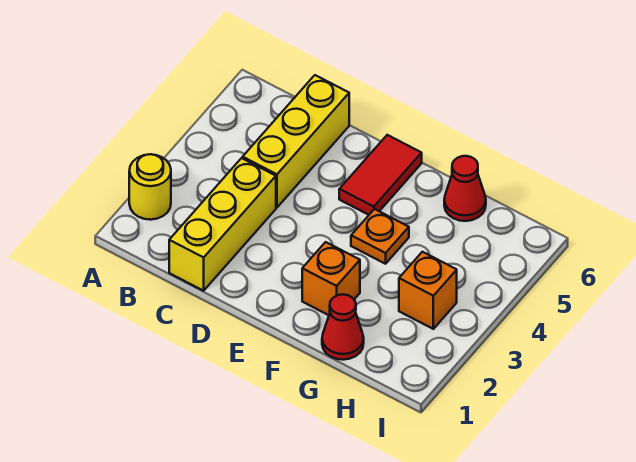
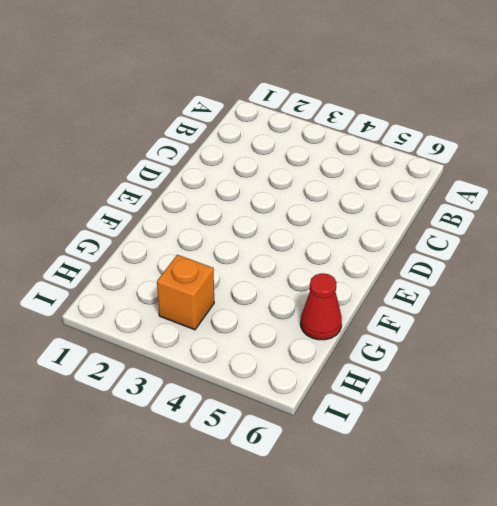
none -> yellow 1x1 round brick [129,154,171,220]
none -> yellow 1x3 brick [169,158,276,291]

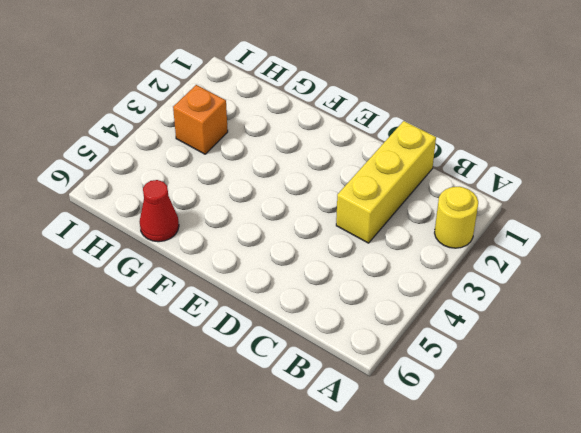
none -> yellow 1x3 brick [243,75,349,208]
none -> red 1x2 tile [339,135,422,215]

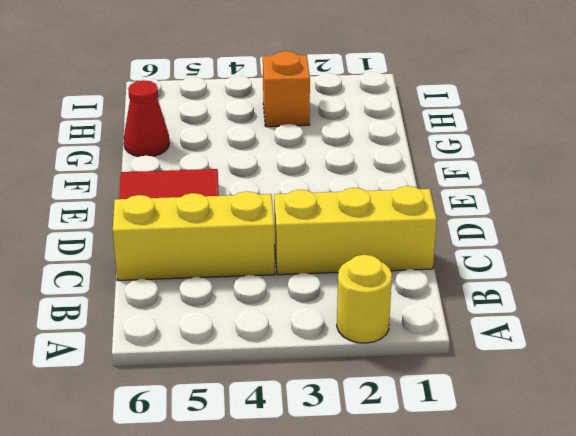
none -> orange 1x1 brick [302,242,360,315]
none -> orange 1x1 plate [351,209,409,264]

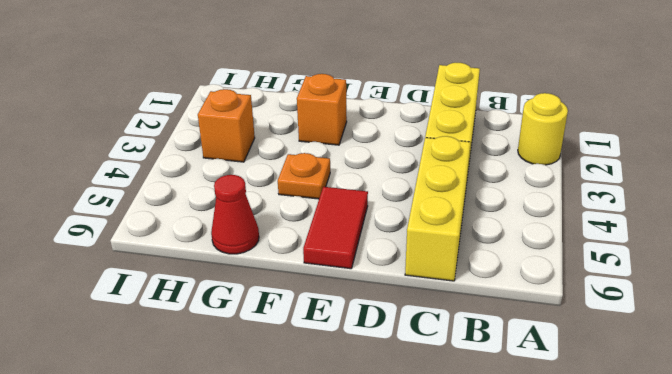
none -> red 1x1 cone [322,294,364,360]

